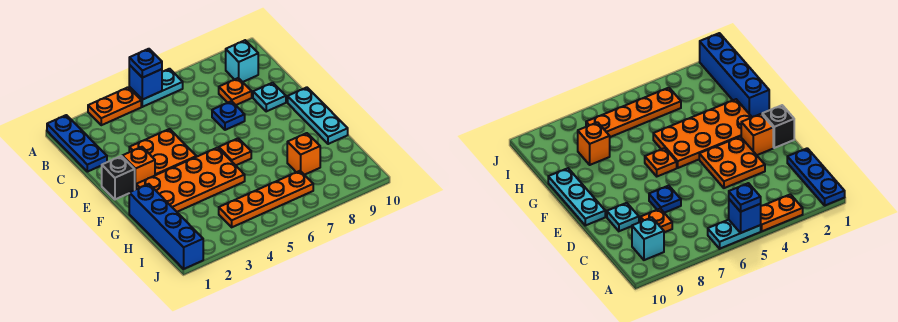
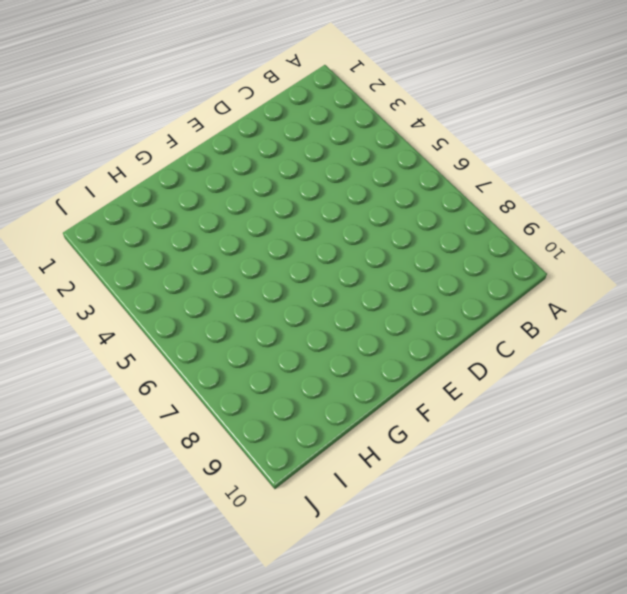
none -> blue 1x3 plate [47,115,107,172]
none -> orange 1x2 plate [88,87,141,125]
none -> cyan 1x2 plate [129,69,183,107]

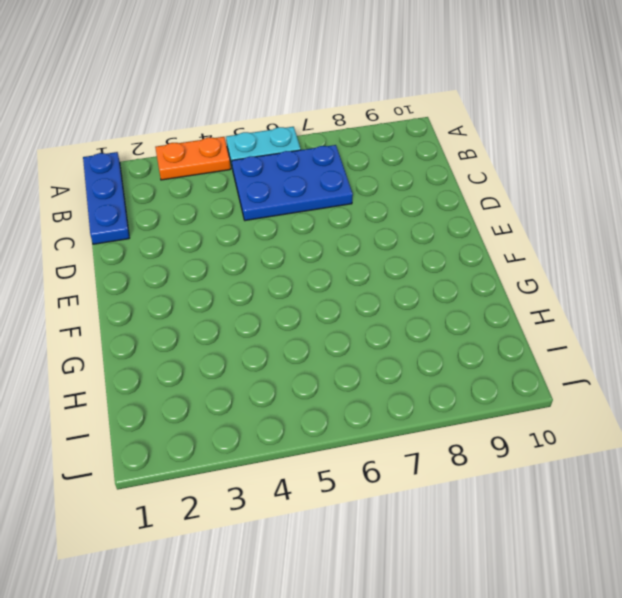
blue 2x3 plate [232,145,353,221] -> none
none -> cyan 1x1 brick [226,40,258,82]
none -> orange 1x1 plate [219,78,252,105]
none -> orange 2x2 plate [129,129,196,175]

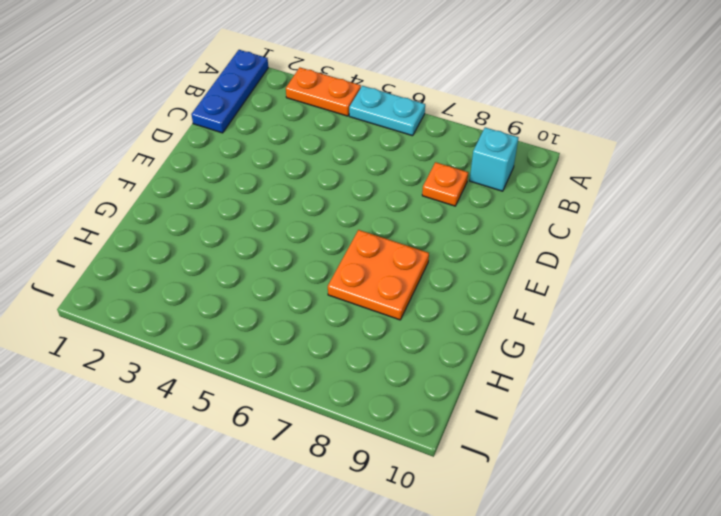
orange 2x2 plate [328,230,429,320] -> orange 2x2 plate moved to [129,129,196,175]
none -> blue 1x1 plate [212,101,245,130]
none -> cyan 1x1 plate [253,83,286,111]
none -> black 1x1 brick [102,156,135,199]

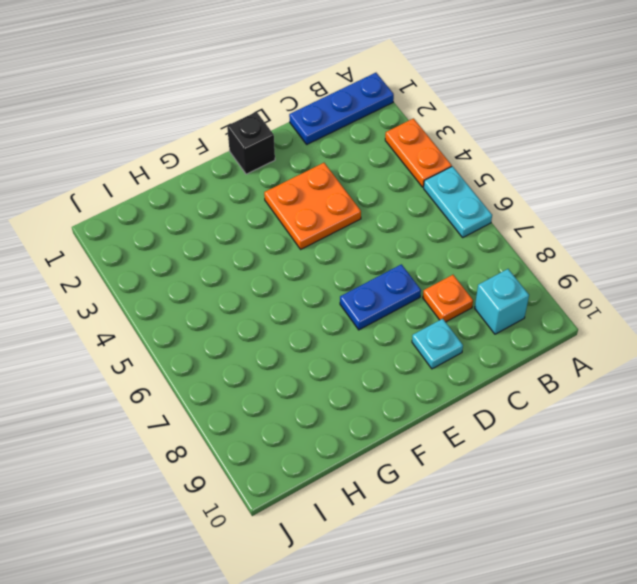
blue 1x2 plate [340,264,421,330] -> blue 1x1 plate [212,101,245,130]
none -> orange 1x1 brick [122,147,155,190]
none -> cyan 1x3 plate [288,87,348,144]
none -> orange 2x4 plate [136,148,245,212]

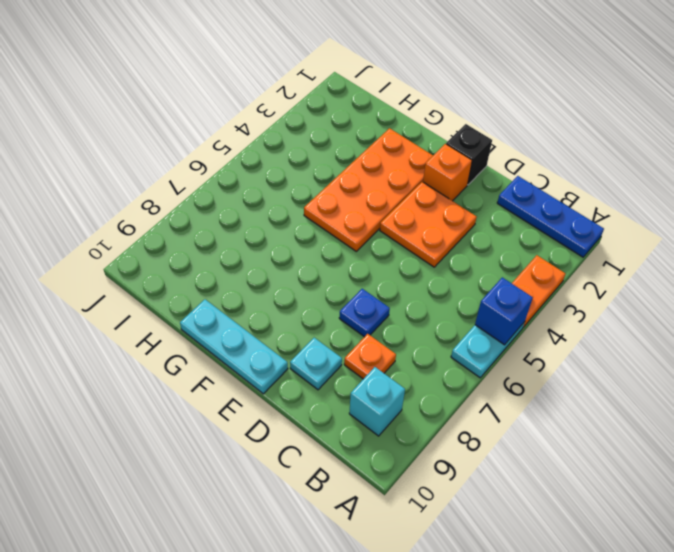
none -> orange 1x1 plate [219,138,251,165]
none -> blue 1x4 brick [129,184,203,269]
none -> orange 1x1 brick [287,133,320,175]

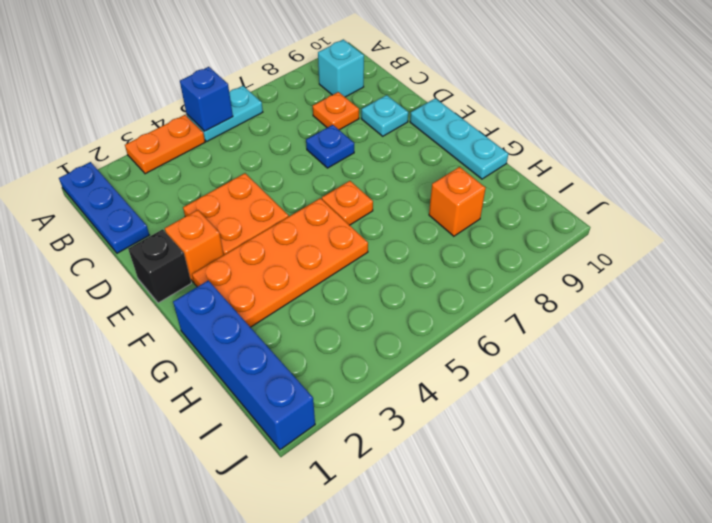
none -> orange 1x4 plate [219,171,313,227]
none -> blue 1x1 plate [129,49,162,78]

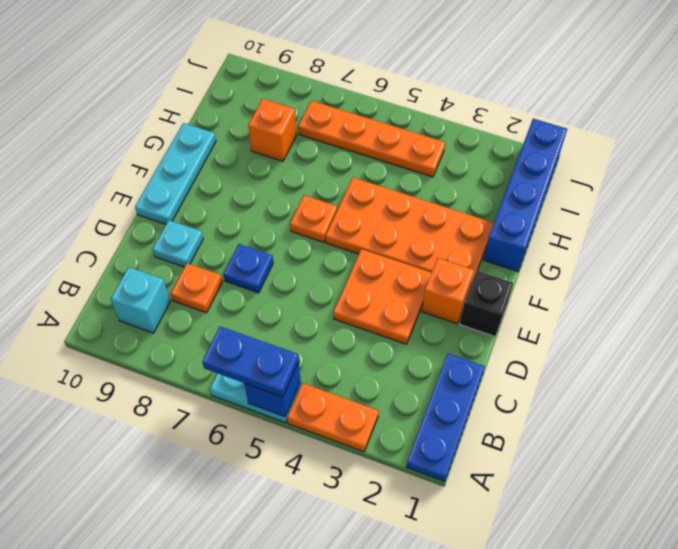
blue 1x2 plate [202,326,299,397] -> blue 1x1 plate [129,49,162,78]

